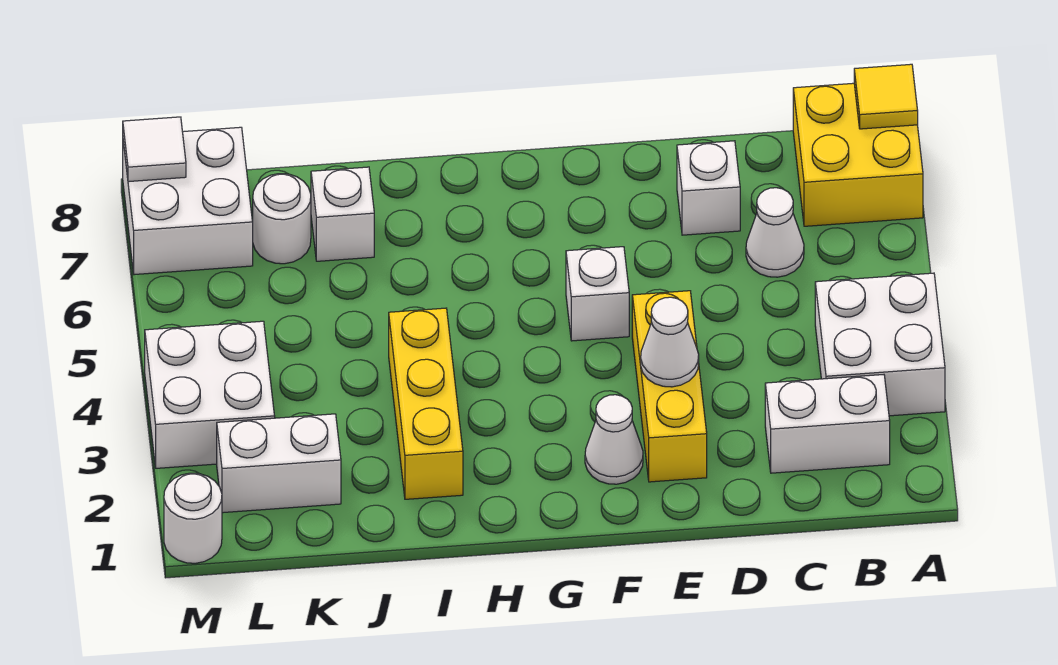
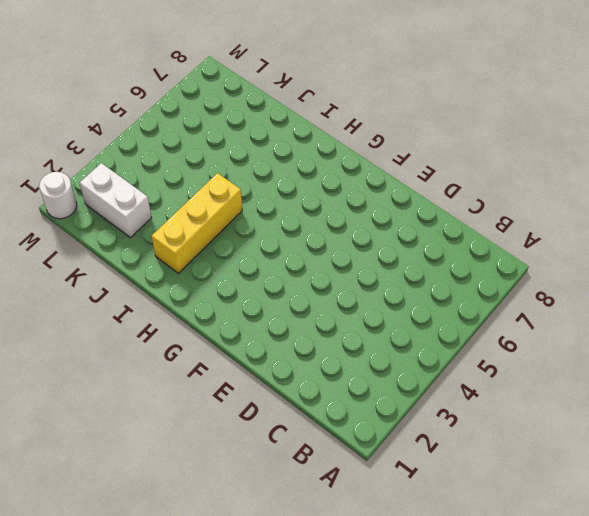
none -> white 2x2 brick [815,273,945,416]
none -> yellow 2x2 brick [793,83,923,226]
none -> white 1x2 brick [765,375,890,473]

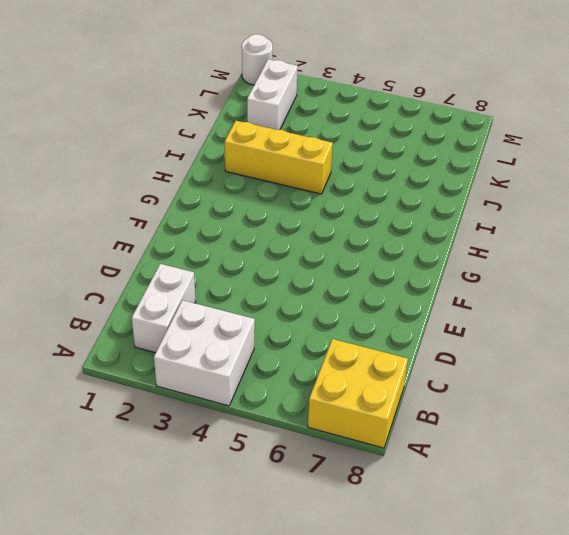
none -> white 1x1 cone [746,188,804,277]
none -> white 1x1 brick [677,141,740,235]
none -> yellow 1x3 brick [632,291,707,482]

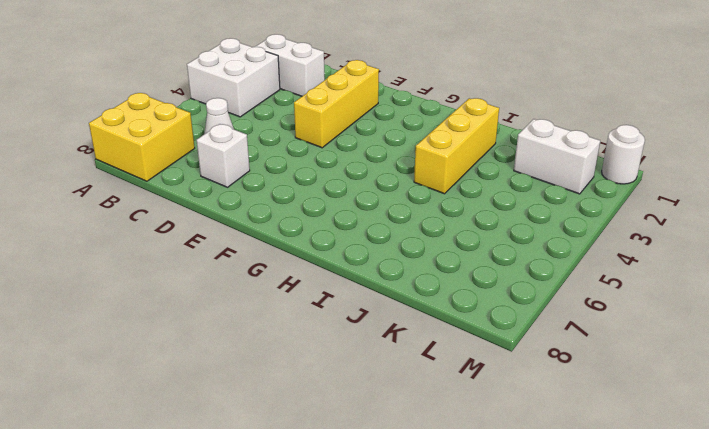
none -> white 1x1 cone [585,395,643,484]
none -> white 1x1 brick [566,247,629,341]
none -> white 1x1 brick [311,167,374,261]

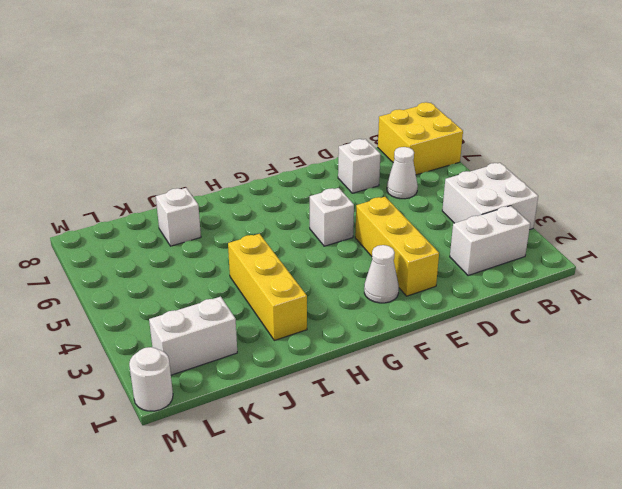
none -> white 1x1 round brick [253,174,311,264]
none -> white 2x2 brick [145,321,275,468]
none -> white 2x2 brick [123,127,253,275]

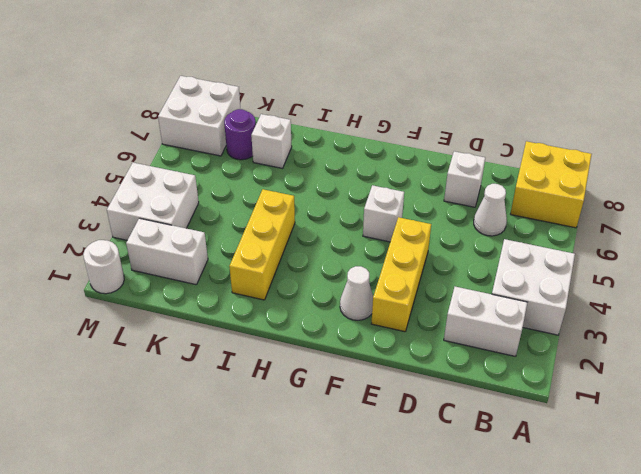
purple 1x1 round brick [224,109,256,160] -> white 1x1 round brick [253,174,311,264]
none -> yellow 1x1 tile [854,64,918,129]
none -> white 1x1 cone [641,297,699,387]
none -> white 1x1 tile [123,117,186,182]

